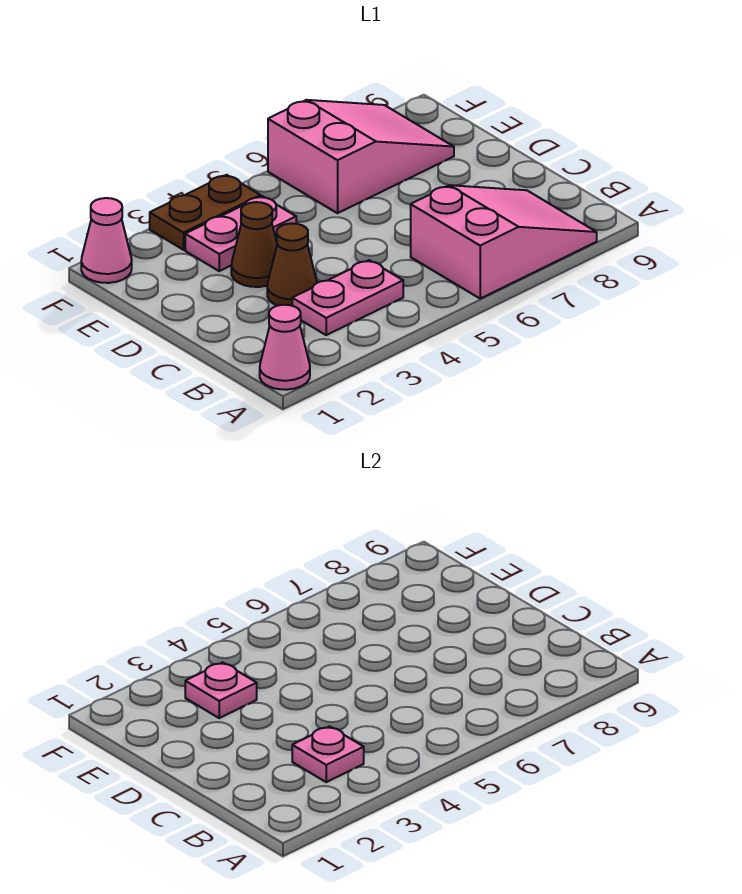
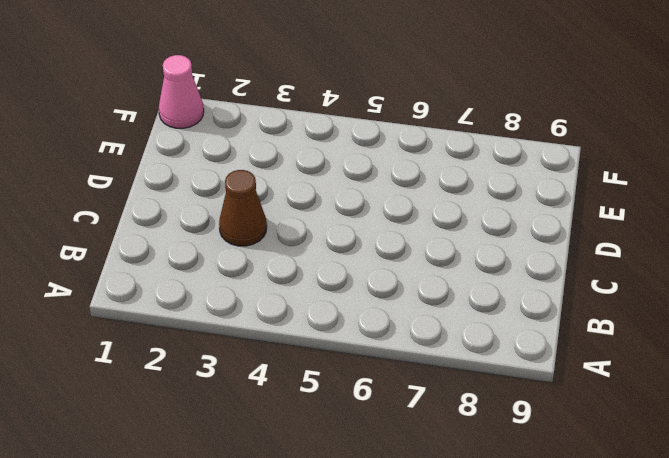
none -> pink 1x1 cone [260,305,310,390]
none -> pink 2x3 slope [411,185,597,298]

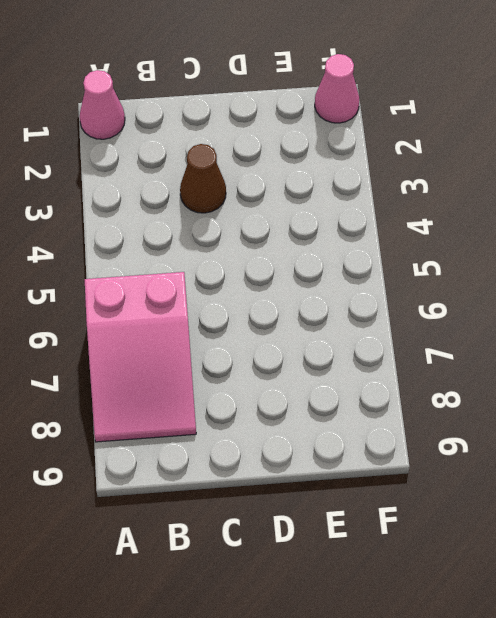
none -> pink 1x2 plate [292,260,403,335]
none -> brown 1x1 cone [231,202,277,287]

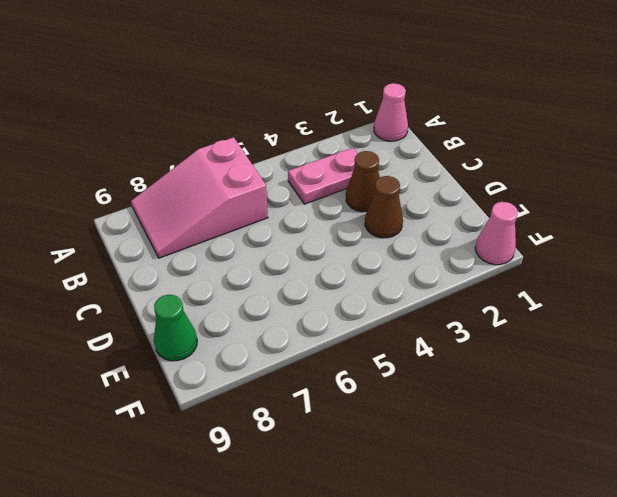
green 1x1 cone [154,295,197,361] -> none
none -> pink 1x2 plate [185,196,296,271]
none -> pink 2x3 slope [268,100,454,213]

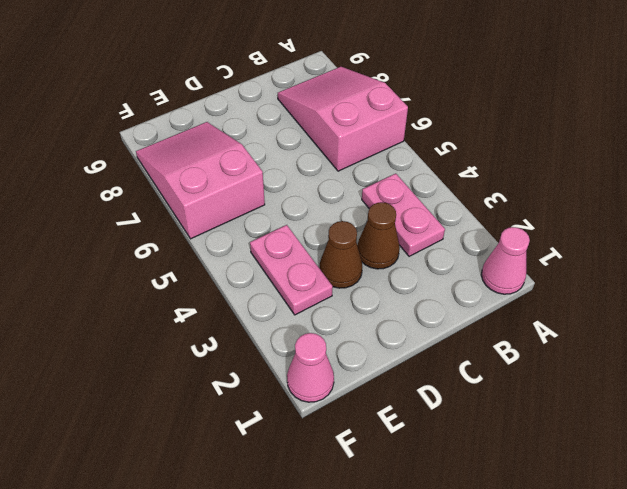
none -> brown 1x2 plate [150,175,261,250]
none -> pink 1x1 plate [292,726,364,782]

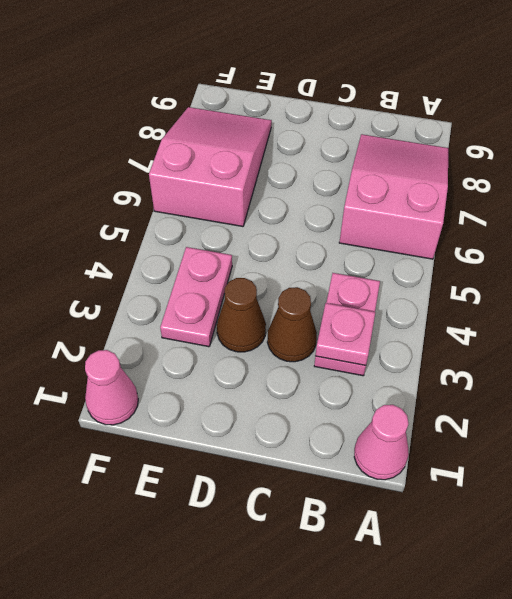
none -> brown 1x2 plate [150,175,261,250]
none -> pink 1x1 plate [185,662,257,718]

